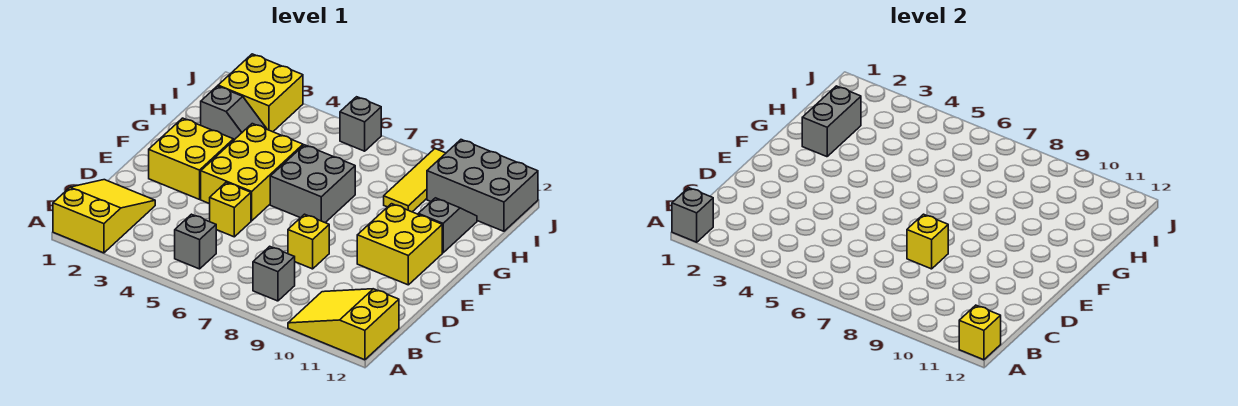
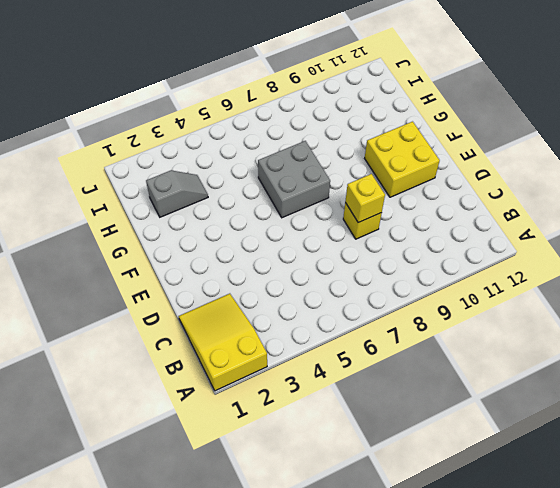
none -> yellow 2x3 slope [288,289,399,360]
none -> grey 1x1 brick [175,214,216,269]
none -> grey 1x1 brick [253,246,295,301]

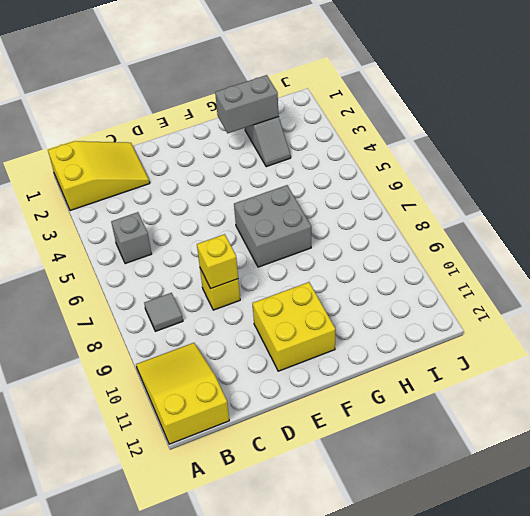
grey 1x1 tile [144,293,183,331] -> grey 1x1 brick [253,246,295,301]
none -> yellow 1x1 brick [210,182,251,237]
none -> yellow 2x2 brick [149,118,233,199]
none -> yellow 2x3 brick [201,124,303,221]

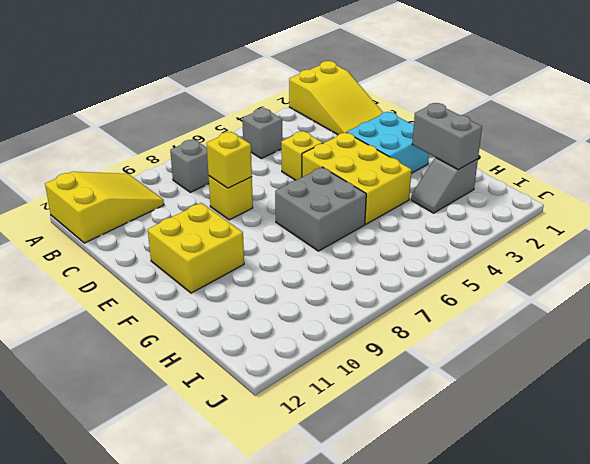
cyan 2x2 brick [347,112,429,173] -> yellow 2x2 brick [149,118,233,199]
none -> grey 1x2 slope [418,198,477,253]
none -> yellow 1x3 tile [384,149,446,212]
none -> yellow 2x2 brick [218,54,303,132]

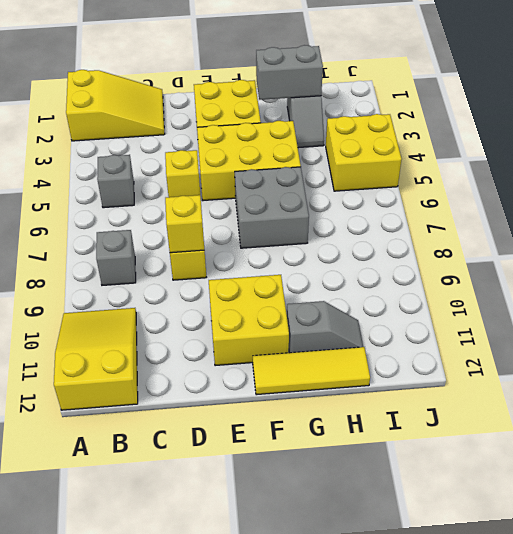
yellow 1x3 tile [253,347,370,395] -> yellow 1x3 tile moved to [384,149,446,212]
yellow 2x2 brick [326,114,402,191] -> yellow 2x2 brick moved to [218,54,303,132]
none -> grey 2x3 brick [427,140,538,231]
none -> grey 1x1 brick [340,97,381,151]
none -> grey 1x1 brick [672,188,713,242]

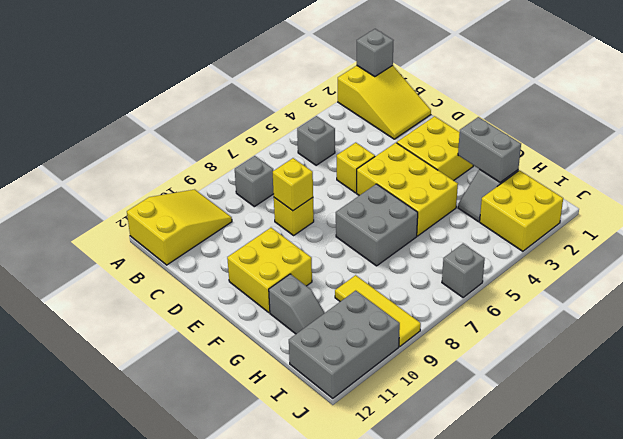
none -> yellow 1x1 brick [959,305,1001,360]

